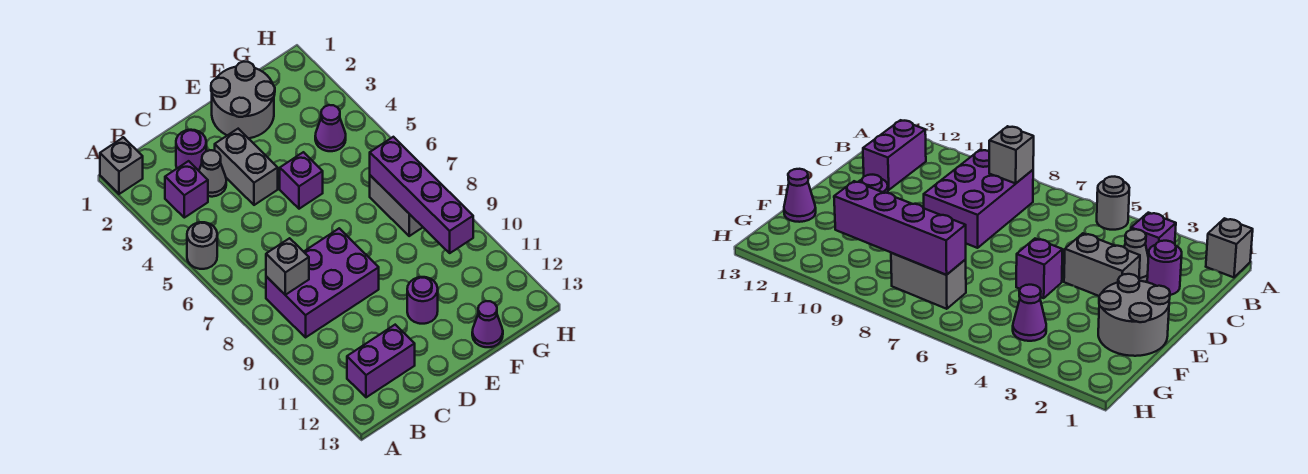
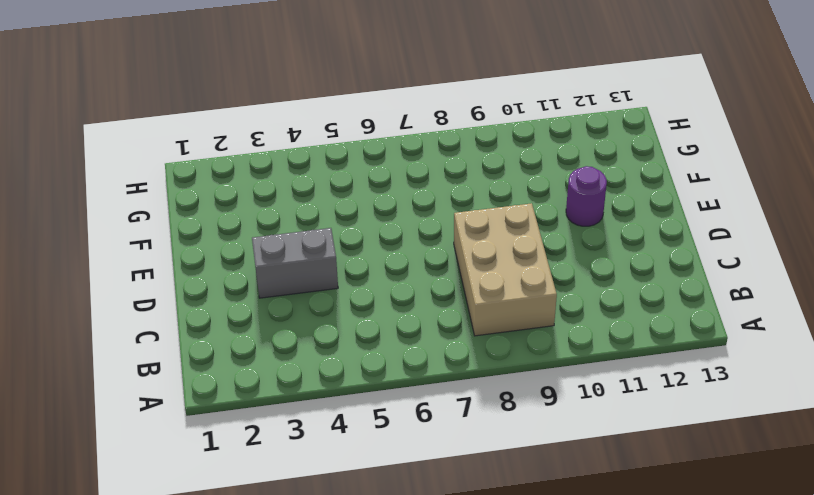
tan 2x3 brick [454,203,557,336] -> purple 2x3 brick [266,228,379,337]
none -> grey 1x1 brick [100,137,143,194]
none -> grey 1x1 round brick [187,222,217,269]
none -> purple 1x1 brick [165,161,208,218]

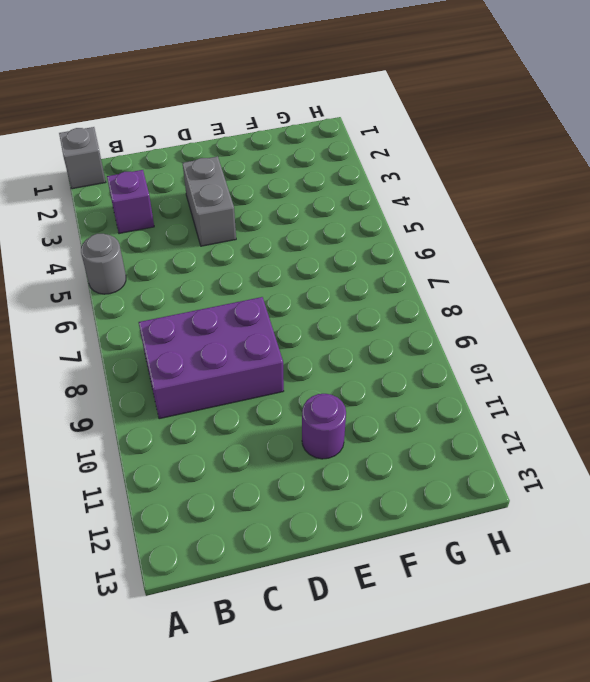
none -> purple 1x2 brick [347,325,415,397]
none -> purple 1x1 round brick [176,130,206,171]
none -> grey 1x1 cone [199,150,226,197]

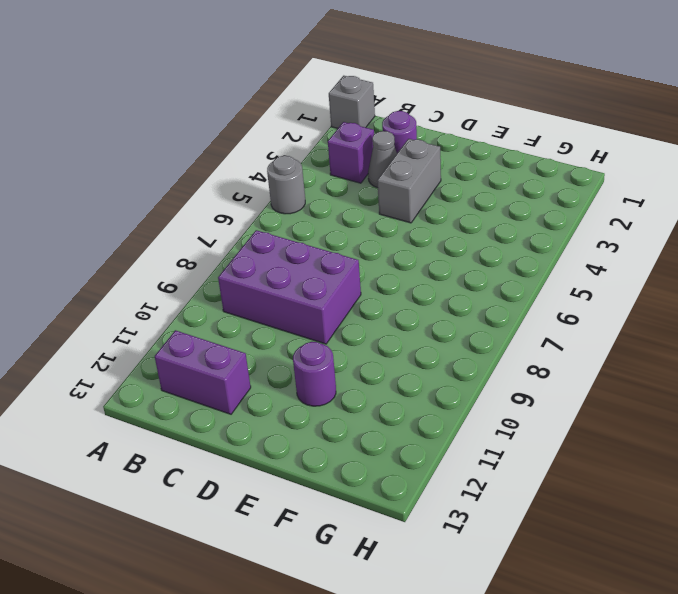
none -> grey 2x2 round brick [211,62,275,138]
none -> purple 1x1 brick [280,152,323,209]
none -> purple 1x1 cone [472,301,503,347]

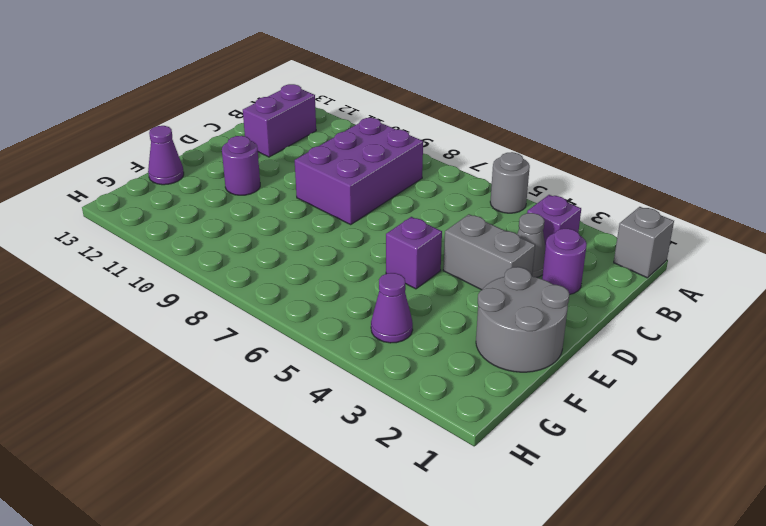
none -> grey 1x2 brick [370,175,423,236]
none -> grey 1x1 brick [266,238,309,295]
none -> purple 1x4 brick [370,137,473,253]

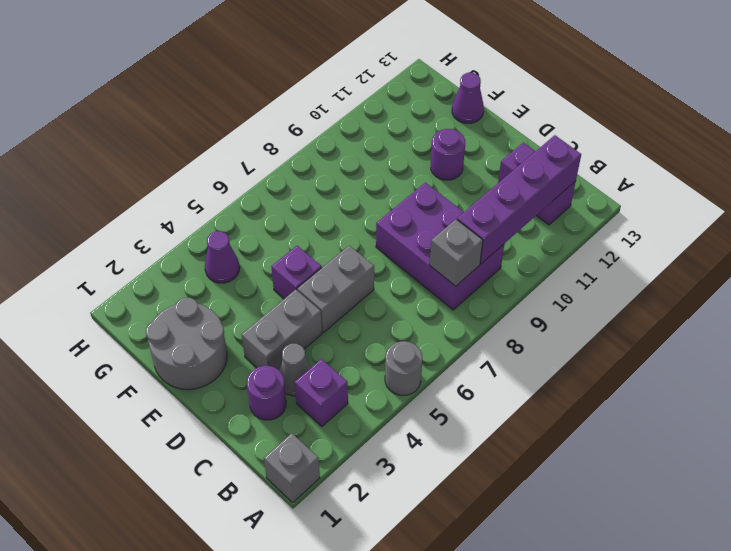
purple 1x4 brick [457,135,581,264] -> purple 1x4 brick moved to [370,137,473,253]
grey 1x2 brick [297,245,374,333] -> grey 1x2 brick moved to [370,175,423,236]

